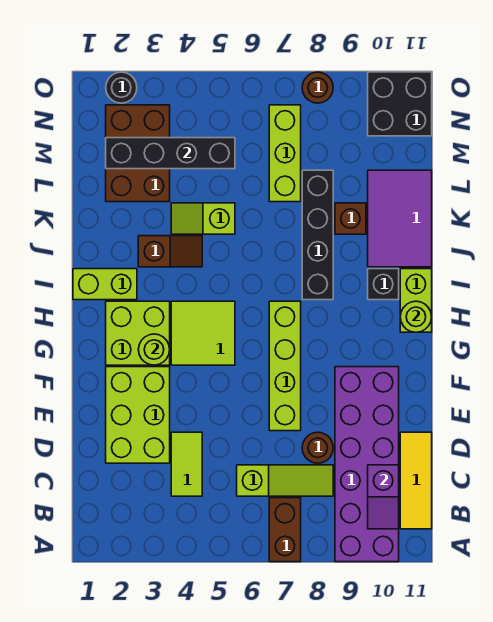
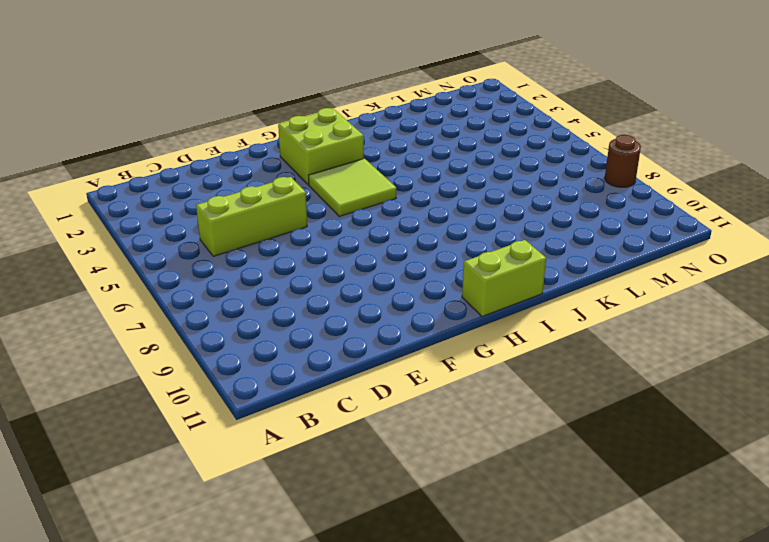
lime 1x3 brick [196,177,307,256] -> lime 1x3 brick moved to [269,105,301,202]
none -> brown 1x2 brick [269,498,301,562]
none -> purple 2x6 brick [335,367,399,562]
none -> yellow 1x3 tile [400,432,432,529]

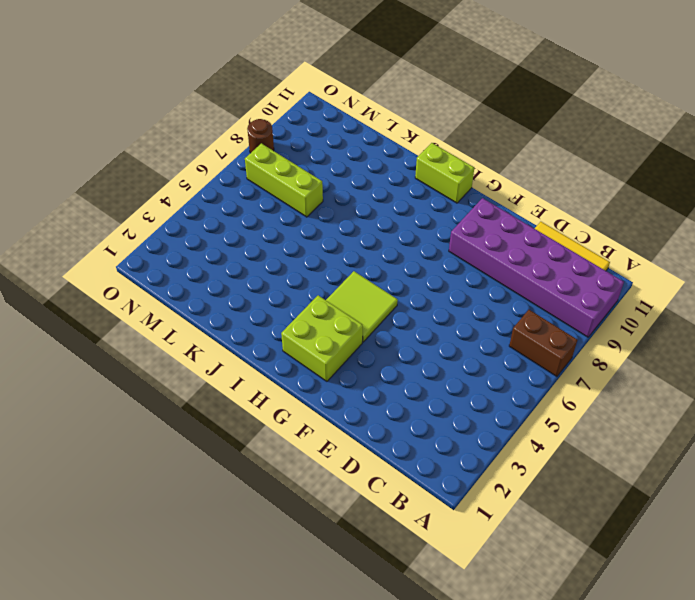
none -> lime 1x2 tile [171,432,202,496]
none -> lime 1x3 slope [237,465,333,496]
none -> lime 2x3 brick [106,367,170,463]

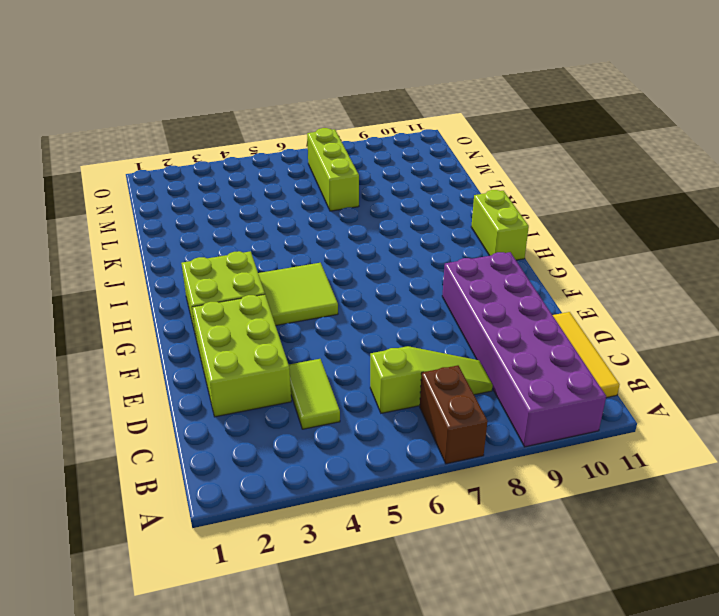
none -> brown 1x1 round brick [302,432,333,463]
none -> lime 1x4 brick [269,301,301,431]
none -> lime 1x2 brick [73,269,137,300]

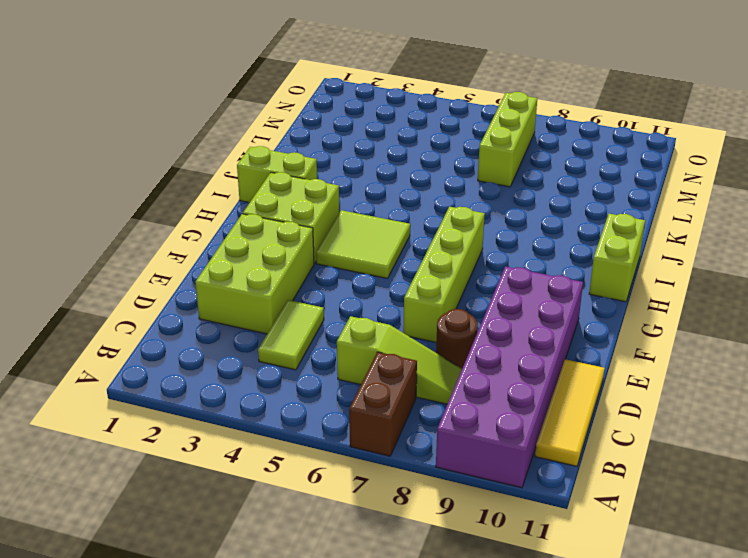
none -> black 1x4 brick [302,170,333,300]
none -> black 1x1 brick [368,269,399,300]
none -> brown 1x2 slope [138,236,202,267]

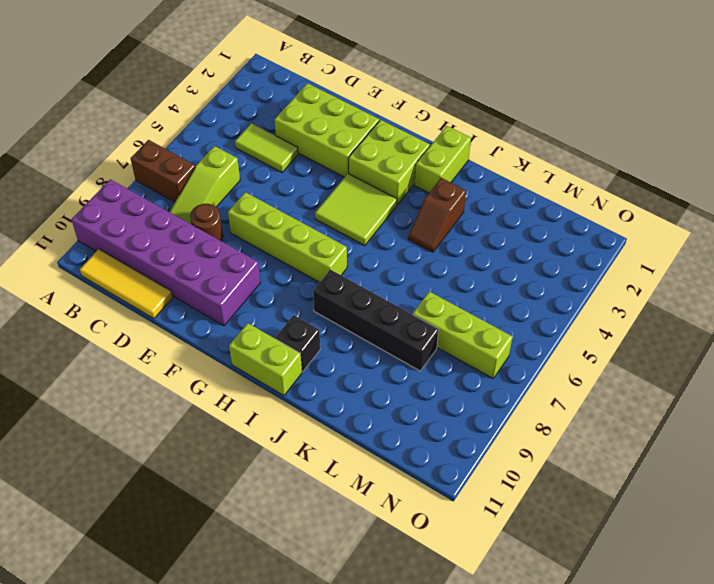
none -> purple 2x3 tile [368,170,432,267]
none -> lime 1x2 slope [171,203,235,234]
none -> brown 1x1 brick [335,203,366,234]

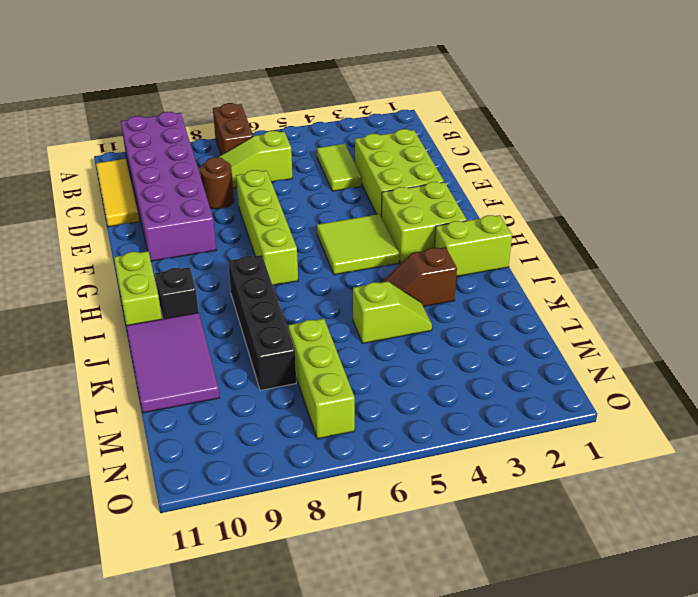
none -> brown 1x1 brick [335,203,366,234]
none -> brown 2x3 brick [106,105,170,202]
none -> black 2x2 brick [368,72,432,136]

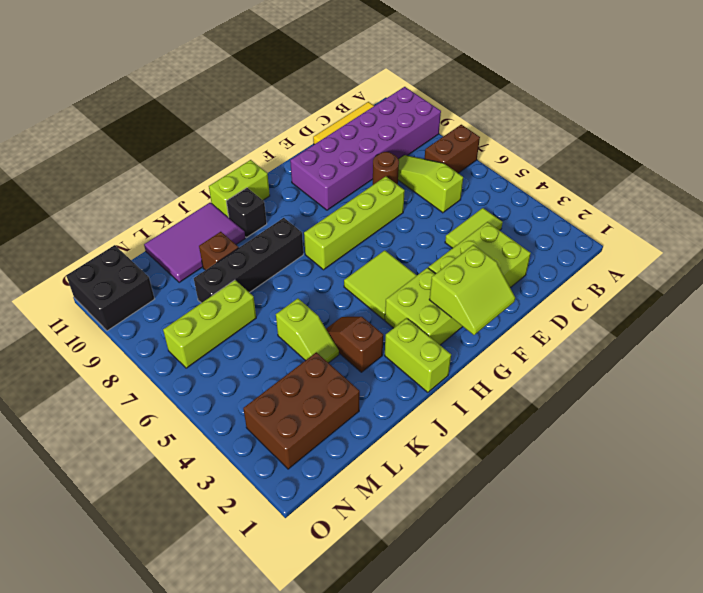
lime 2x2 slope [429,245,515,335] -> none
none -> black 1x1 round brick [106,72,137,103]
none -> brown 1x1 round brick [302,72,333,103]
none -> purple 1x2 slope [368,465,399,529]

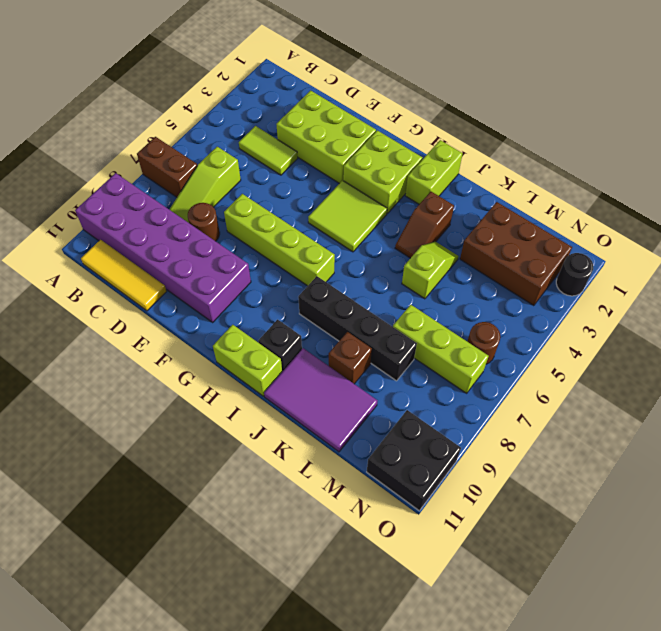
brown 1x1 round brick [467,322,500,364] -> brown 1x1 round brick moved to [302,72,333,103]
none -> purple 1x2 slope [368,465,399,529]
none -> lime 1x1 round brick [138,334,170,365]
none -> lime 1x1 round brick [400,301,432,332]

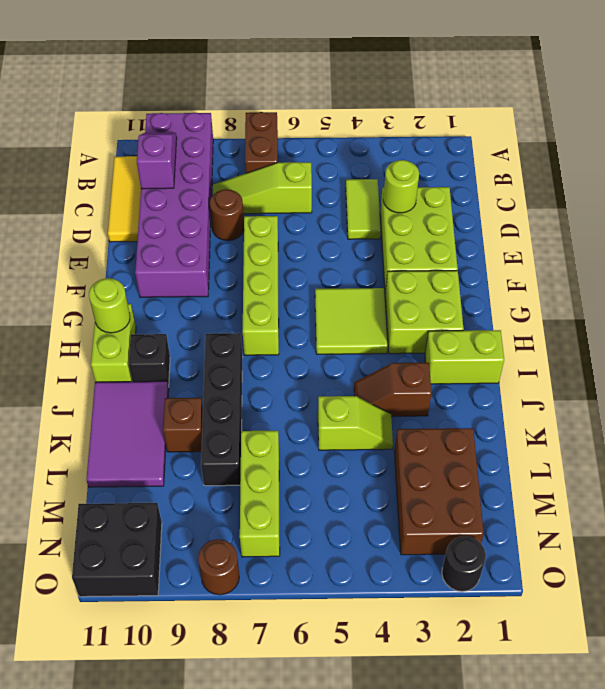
lime 1x1 round brick [383,160,419,213] -> lime 1x1 round brick moved to [138,334,170,365]
none -> black 1x4 brick [106,138,235,169]

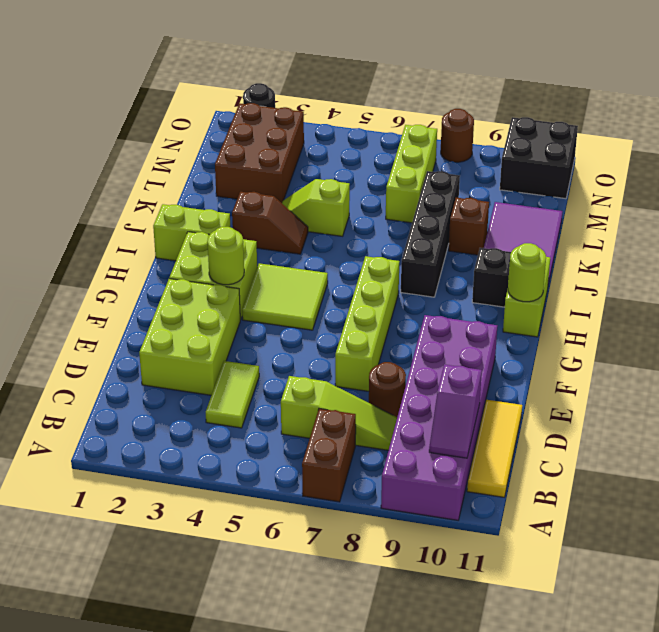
none -> black 1x4 brick [106,138,235,169]

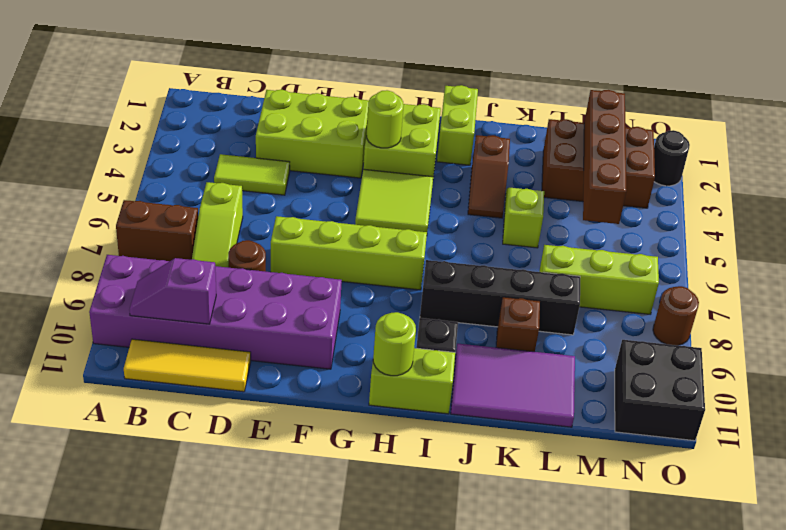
brown 1x4 brick [583,90,626,224] -> black 1x4 brick [106,138,235,169]

